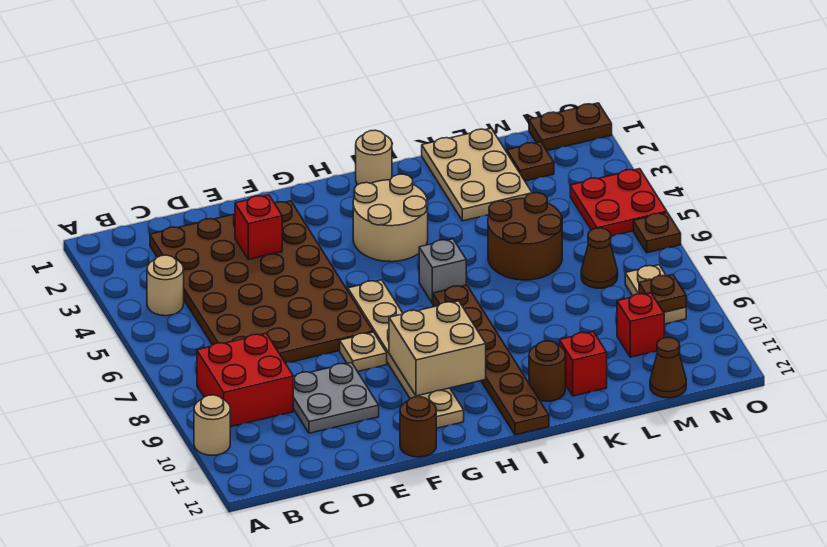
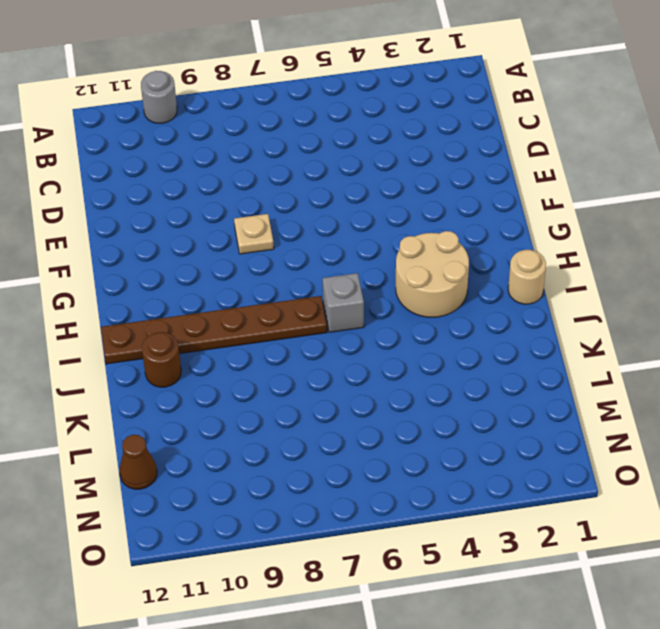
grey 1x1 round brick [141,71,177,123] -> tan 1x1 round brick [194,395,230,455]
none -> tan 1x1 round brick [147,255,184,316]
none -> red 2x2 brick [197,333,293,427]
none -> brown 4x6 plate [150,201,373,363]

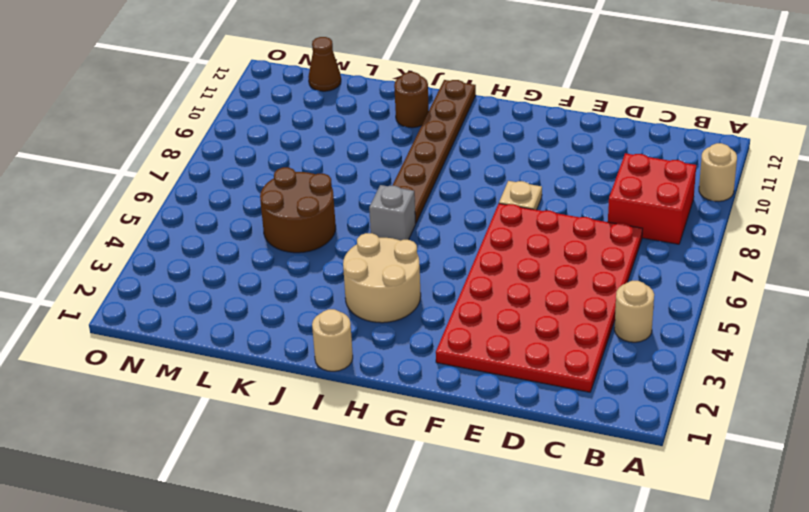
red 4x6 plate [436,204,643,392] -> brown 4x6 plate [150,201,373,363]
none -> grey 2x2 plate [293,363,379,433]
none -> brown 1x1 round brick [400,397,436,457]
none -> tan 1x6 plate [348,280,464,428]

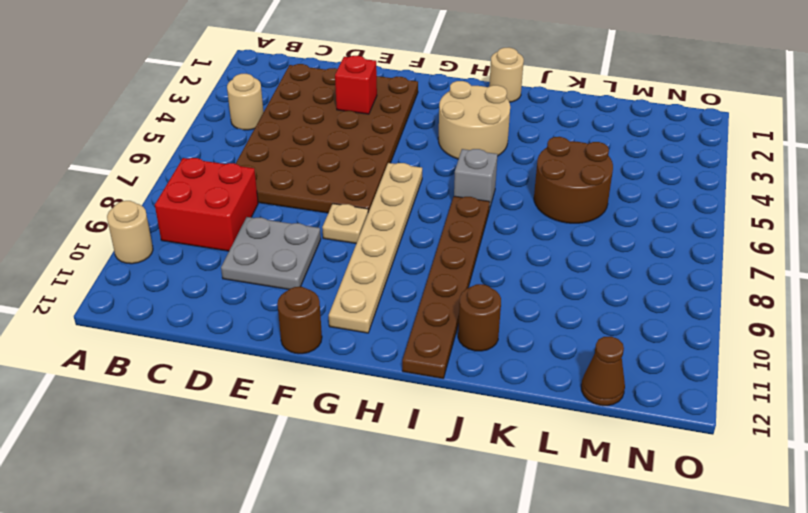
none -> tan 2x3 plate [422,128,532,221]
none -> red 1x1 brick [560,332,607,396]
none -> brown 1x1 plate [507,142,554,181]

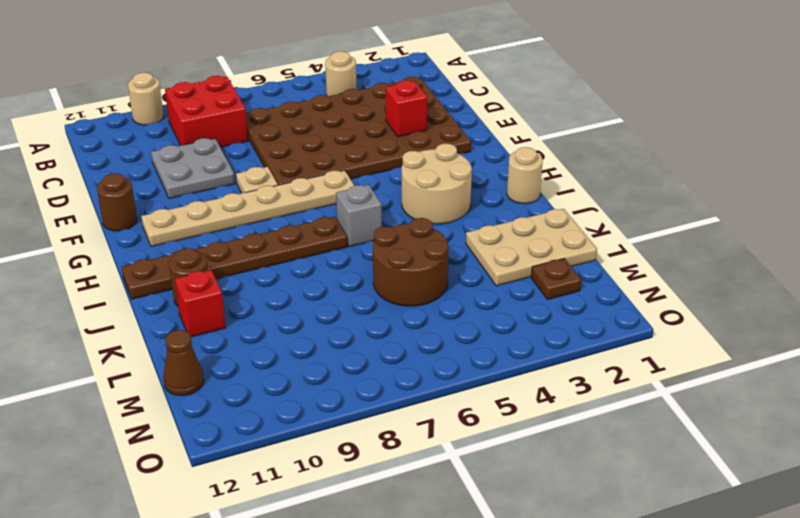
none -> brown 1x1 cone [581,228,618,288]
none -> red 1x1 brick [617,293,664,357]
none -> brown 1x2 plate [529,103,612,151]

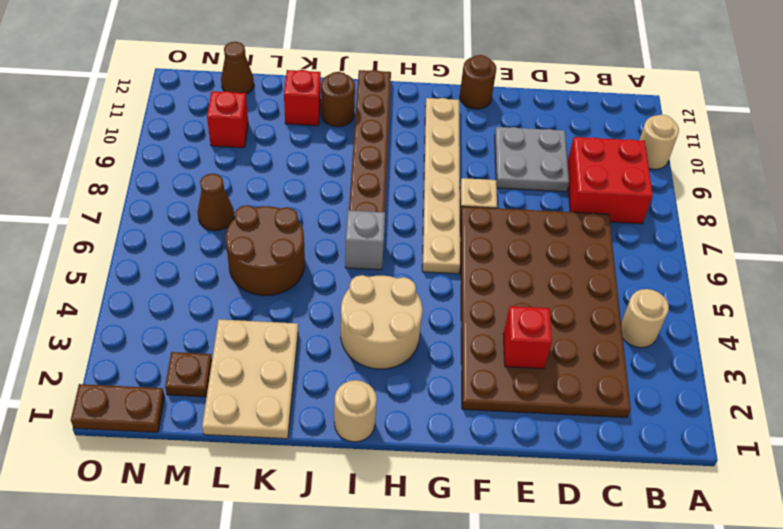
none -> red 2x2 plate [570,169,667,236]
none -> tan 1x2 plate [625,265,686,324]
none -> brown 1x1 plate [633,213,681,253]

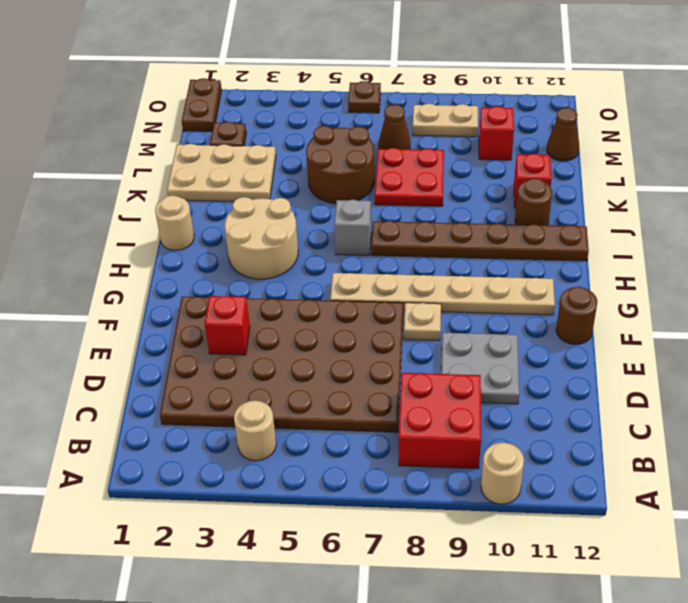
red 2x2 plate [375,148,444,206] -> red 2x2 plate moved to [570,169,667,236]
none -> tan 2x2 brick [389,301,486,396]
none -> brown 1x1 plate [639,275,686,312]

